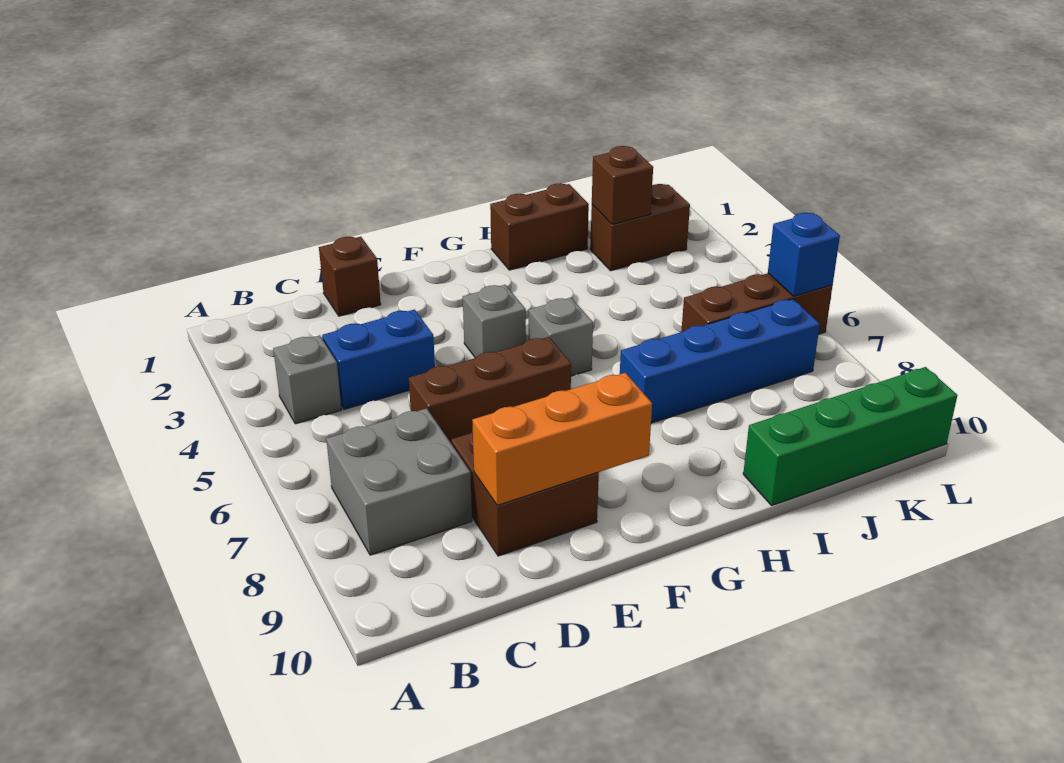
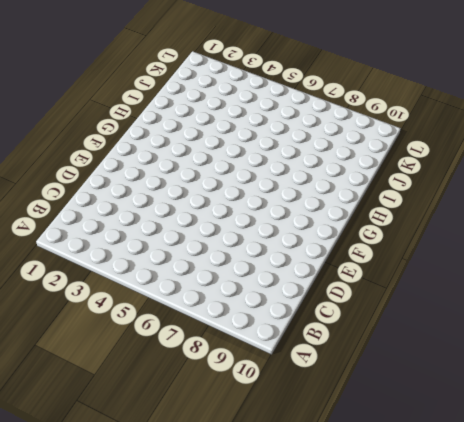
none -> grey 1x1 brick [273,335,342,424]
none -> grey 2x2 brick [326,408,472,555]
none -> blue 1x2 brick [322,310,435,409]

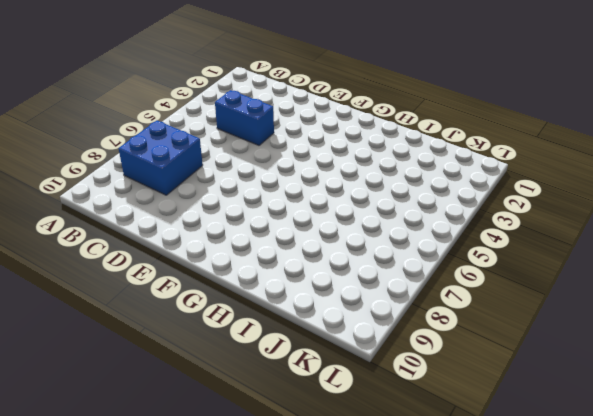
blue 2x2 brick [119,121,203,195] -> grey 2x2 brick [326,408,472,555]
none -> grey 1x1 brick [273,335,342,424]
none -> brown 1x1 brick [319,237,381,316]
none -> brown 1x3 brick [409,337,571,443]

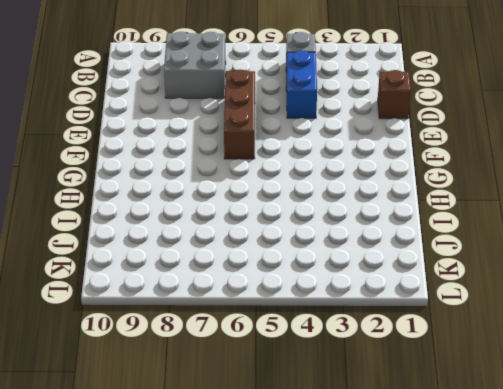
none -> brown 2x2 brick [451,432,599,556]
none -> grey 1x1 brick [463,285,526,358]
none -> grey 1x1 brick [529,298,593,376]

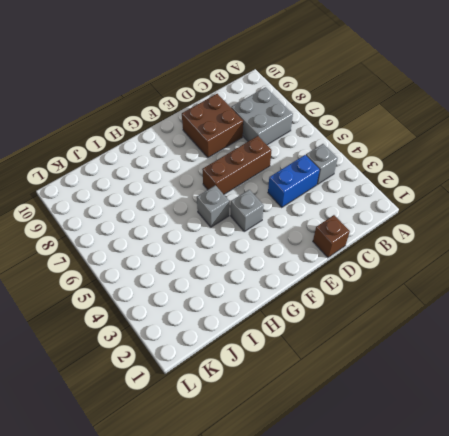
none -> brown 1x2 brick [490,183,589,270]
none -> blue 1x4 brick [620,299,820,423]
none -> green 1x4 brick [743,367,957,505]

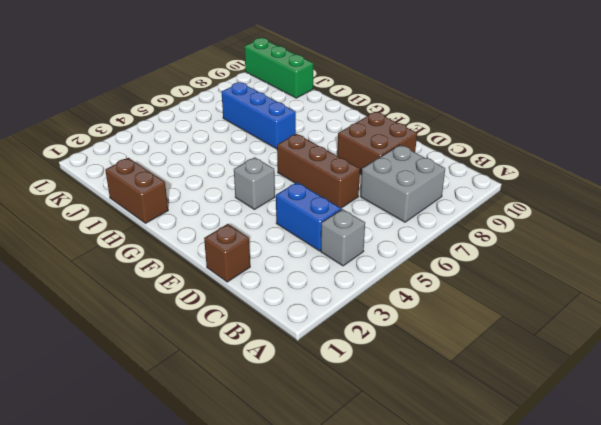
blue 1x3 brick [222,82,296,149] -> blue 1x4 brick [620,299,820,423]
green 1x3 brick [244,38,313,98] -> green 1x4 brick [743,367,957,505]
none -> grey 1x1 brick [529,298,593,376]
none -> brown 1x2 brick [590,184,690,271]
none -> brown 1x3 brick [681,273,833,334]

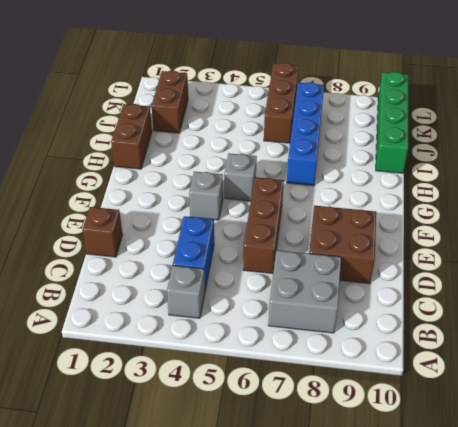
none -> orange 1x3 brick [472,373,652,505]
none -> brown 1x1 brick [592,146,653,224]
none -> blue 1x1 brick [768,213,840,296]

